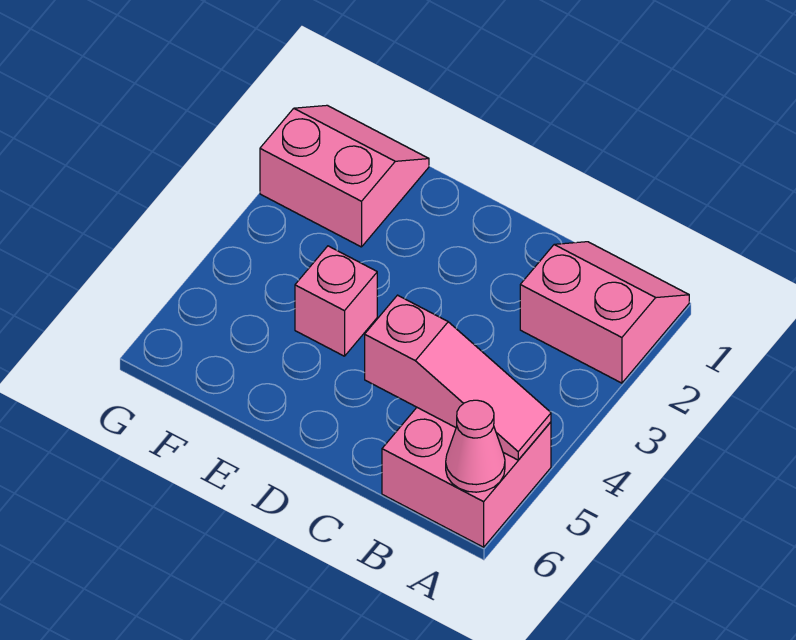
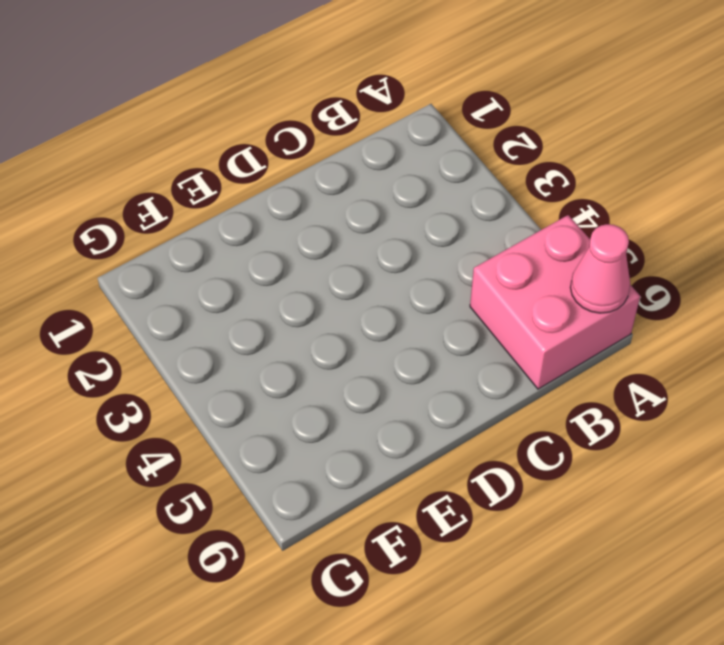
none -> pink 2x2 slope [520,242,689,383]
none -> pink 1x1 brick [295,246,377,356]

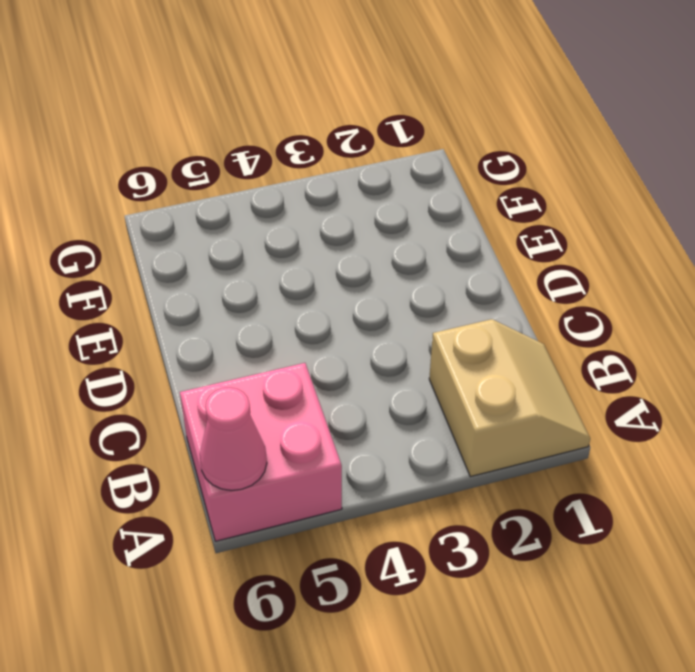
tan 2x2 slope [429,319,590,477] -> pink 2x2 slope [520,242,689,383]
none -> pink 1x1 brick [295,246,377,356]
none -> pink 2x2 slope [260,105,429,247]

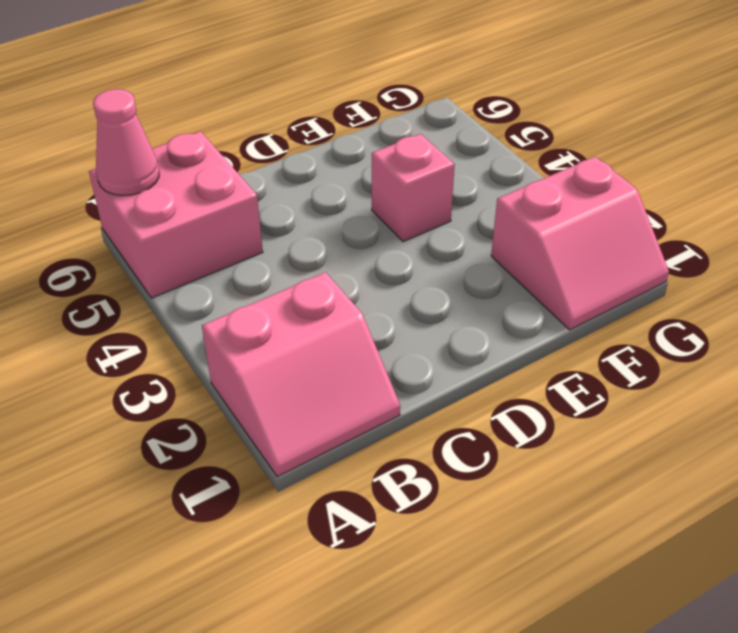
none -> pink 1x3 slope [365,295,551,460]

